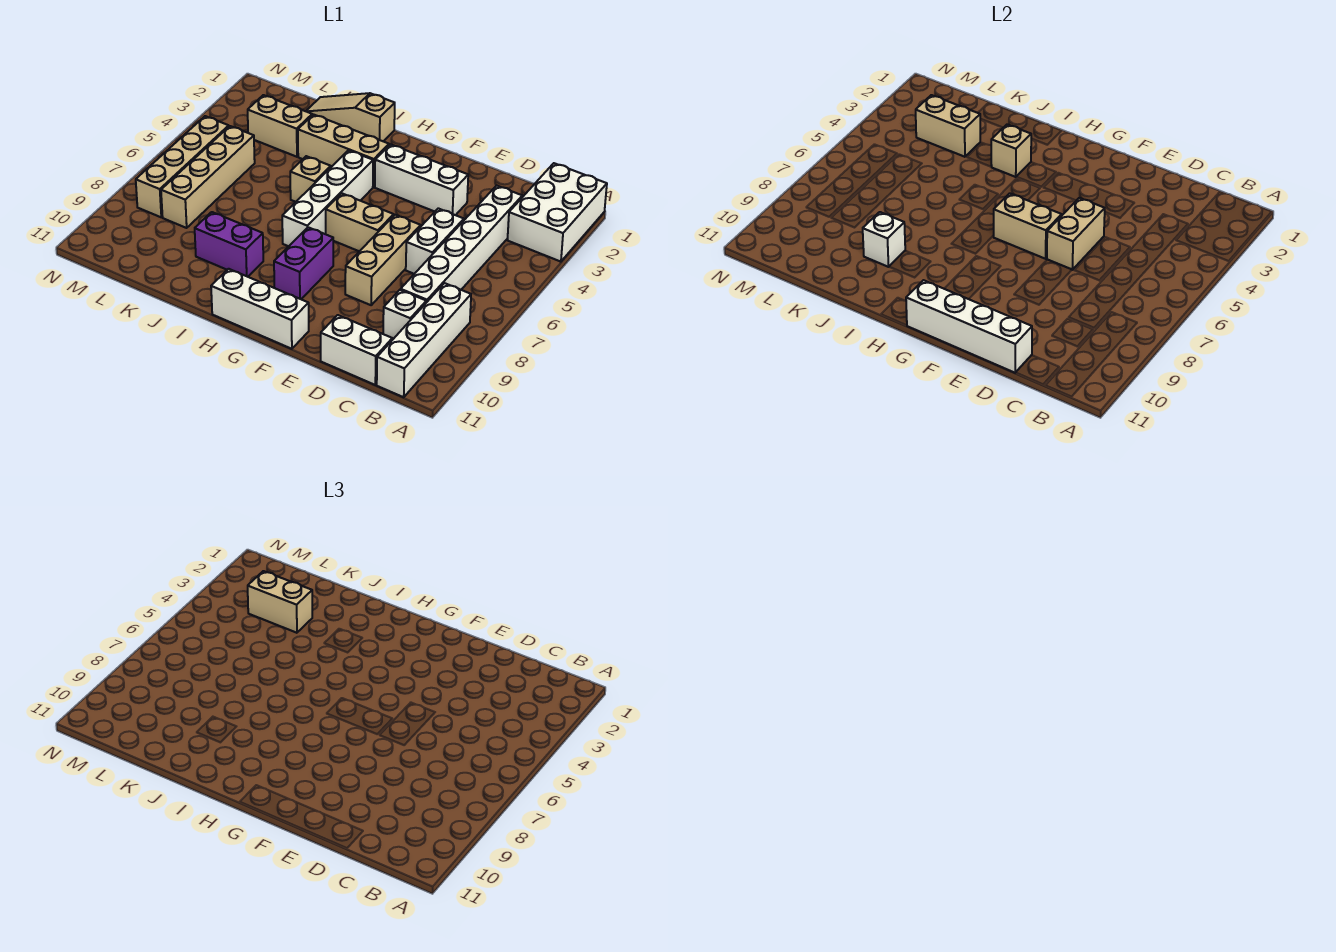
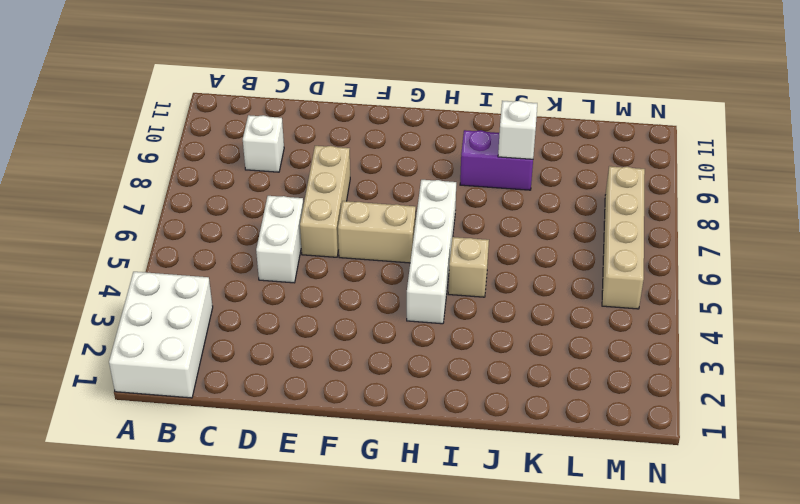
none -> white 1x4 brick [377,283,471,397]
none -> white 1x6 brick [401,186,522,303]
none -> white 1x2 brick [321,315,392,385]

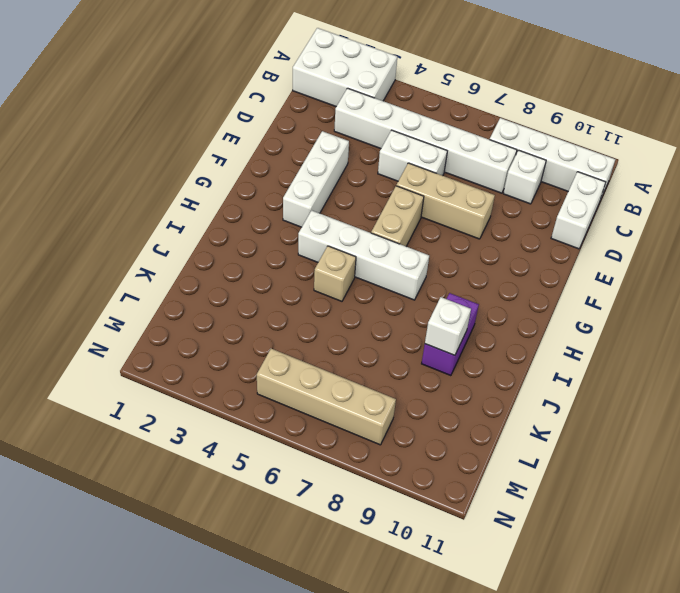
none -> white 1x3 brick [211,269,309,349]
none -> purple 1x2 brick [274,227,333,299]
none -> tan 1x3 brick [298,115,389,187]

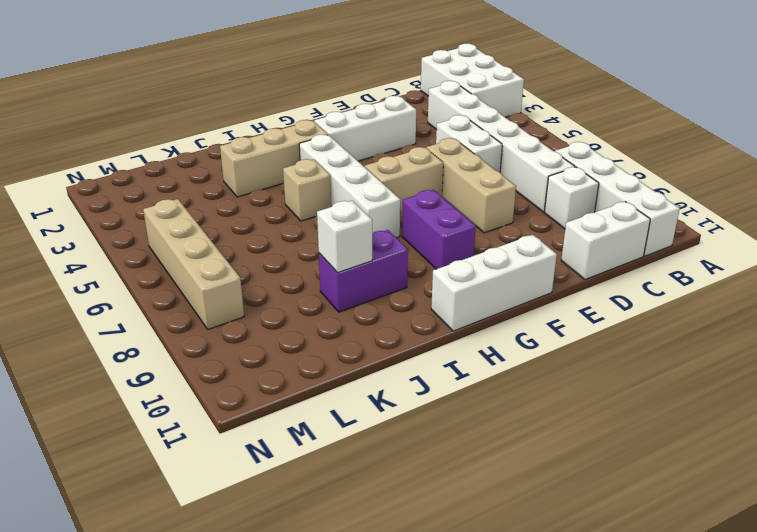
none -> tan 1x3 slope [306,93,395,141]
none -> tan 1x2 brick [248,95,312,157]
none -> tan 1x4 brick [161,126,255,228]

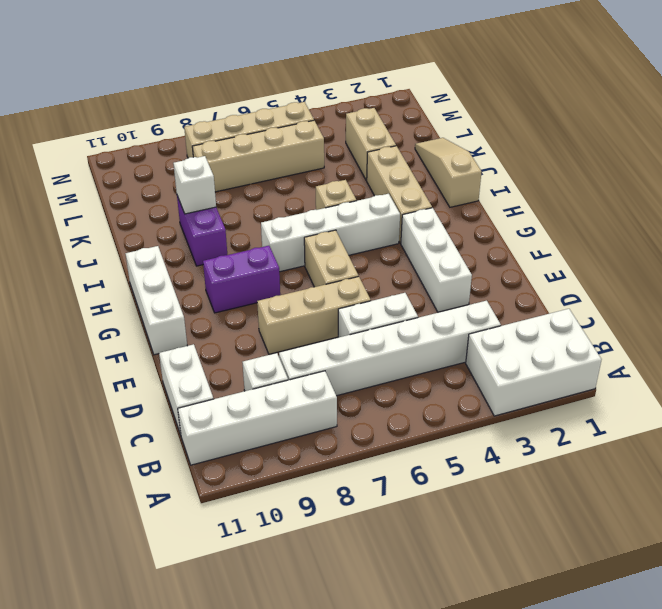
none -> white 1x4 brick [906,280,1032,373]
none -> tan 1x2 brick [1047,198,1105,270]
none -> tan 1x2 brick [993,193,1062,259]

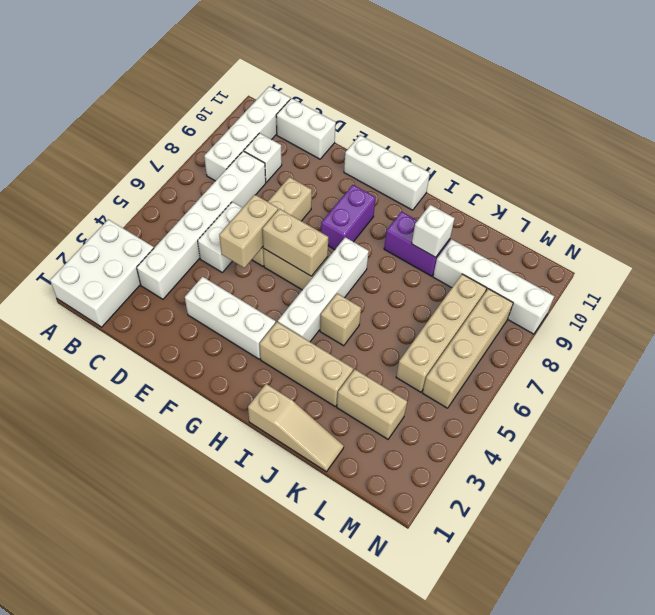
white 1x4 brick [433,239,554,334] -> white 1x4 brick moved to [906,280,1032,373]
none -> tan 1x1 brick [991,124,1031,177]
none -> tan 1x2 brick [916,95,980,157]
none -> tan 1x2 brick [248,571,312,633]

